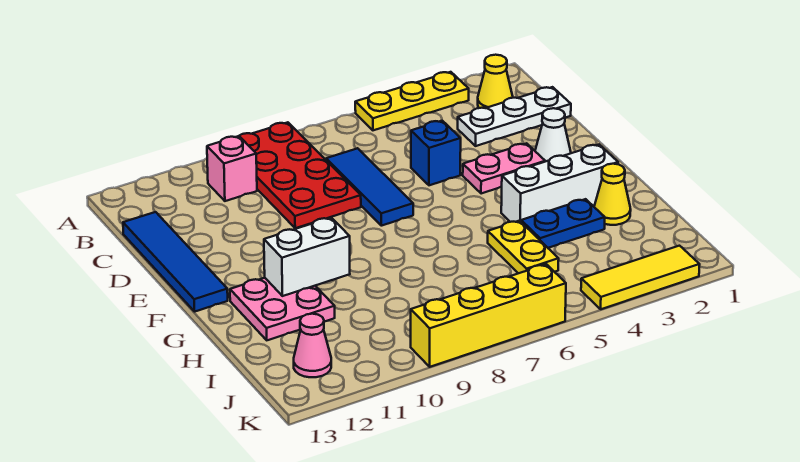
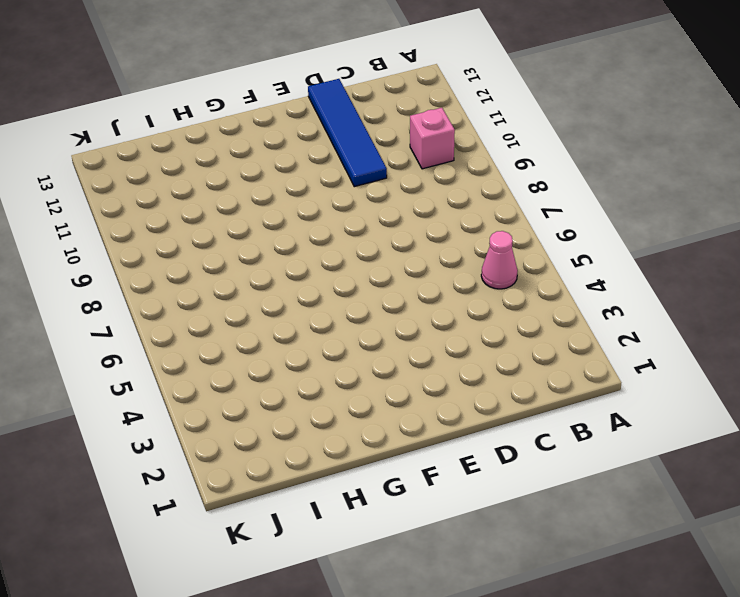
pink 1x1 cone [481,231,518,289] -> pink 1x1 cone moved to [294,314,331,377]
blue 1x4 tile [308,79,387,187] -> blue 1x4 tile turned to [123,212,228,311]
none -> yellow 1x3 plate [355,72,469,130]
none -> red 2x4 plate [239,122,361,228]
none -> yellow 1x1 cone [478,55,513,108]

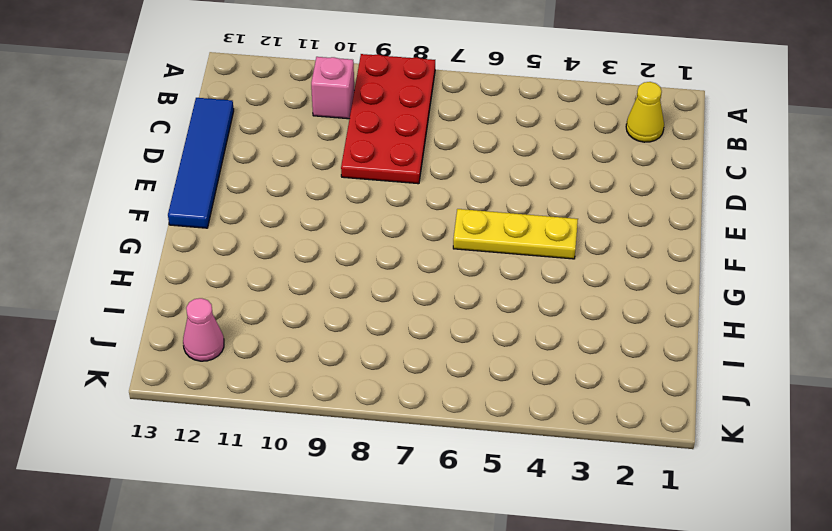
yellow 1x3 plate [453,209,578,259] -> yellow 1x3 plate moved to [355,72,469,130]
none -> white 1x3 plate [458,87,571,146]
none -> blue 1x3 tile [326,148,413,226]
none -> blue 1x1 brick [411,121,461,185]

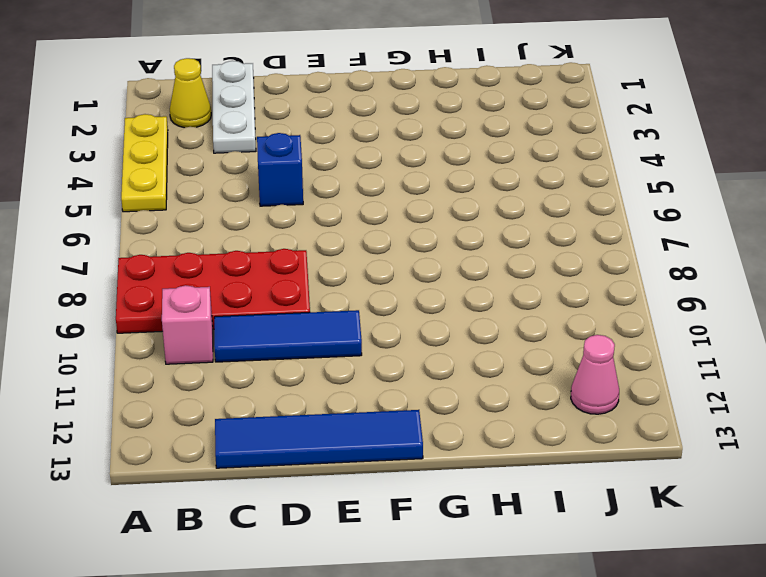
blue 1x3 tile [214,310,362,362] -> blue 1x3 tile moved to [326,148,413,226]
none -> white 1x1 cone [535,108,571,161]
none -> pink 1x2 plate [463,143,545,194]
none -> white 1x3 brick [501,145,618,222]

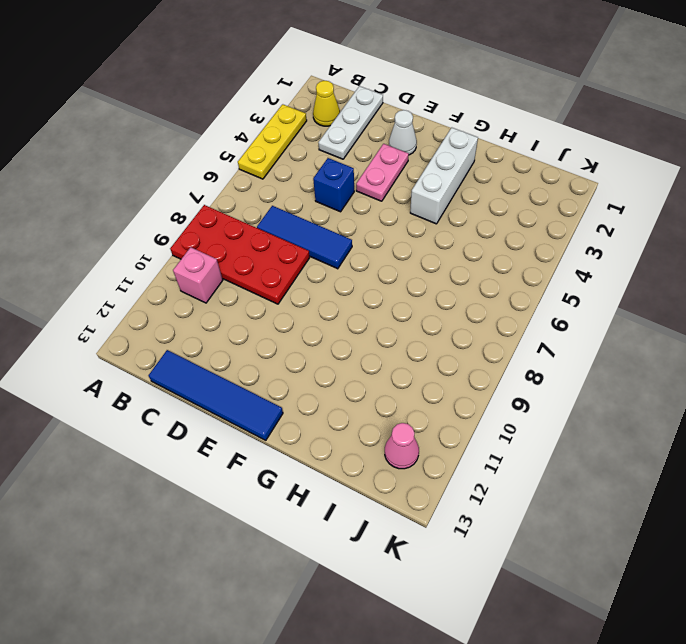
none -> pink 2x2 plate [230,278,335,340]
none -> yellow 1x1 cone [594,164,631,225]
none -> blue 1x2 plate [521,199,605,248]

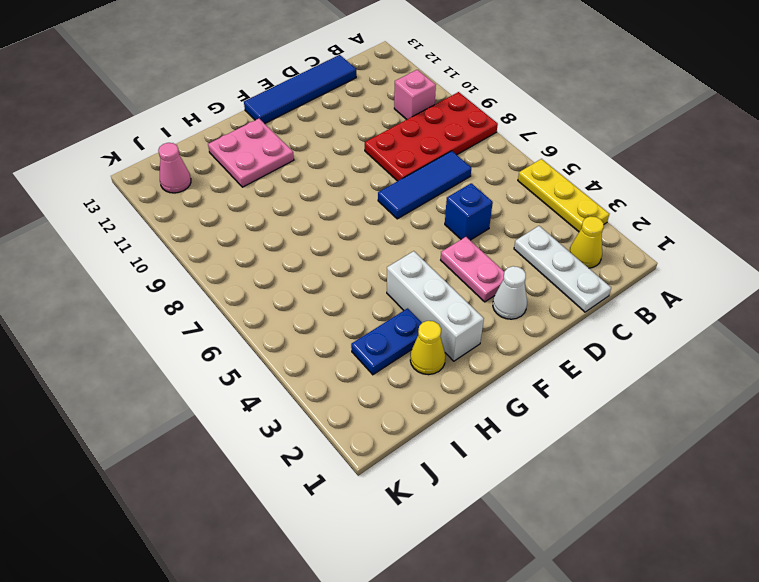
blue 1x2 plate [351,308,422,375] -> blue 1x2 plate turned to [521,199,605,248]
none -> yellow 1x2 plate [488,221,559,273]
none -> yellow 1x3 tile [581,246,700,309]
none -> yellow 1x4 brick [411,264,566,367]

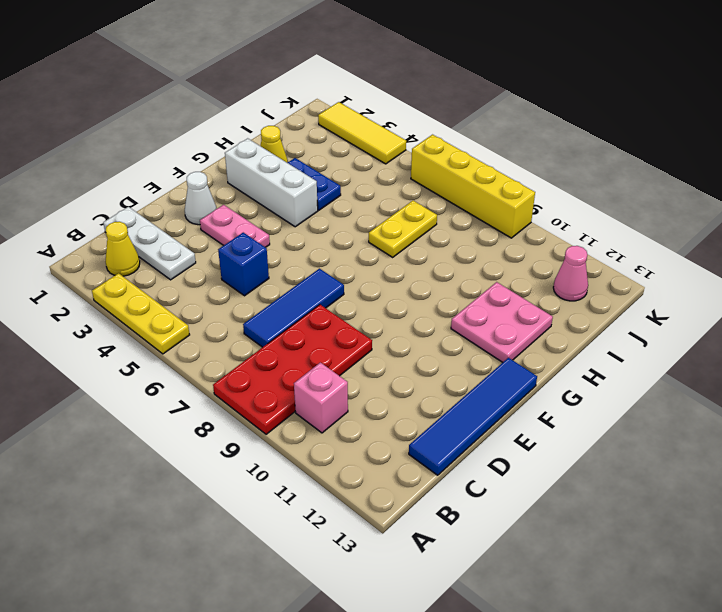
yellow 1x2 plate [369,201,437,257] -> yellow 1x2 plate moved to [488,221,559,273]
none -> white 1x2 brick [264,218,350,296]

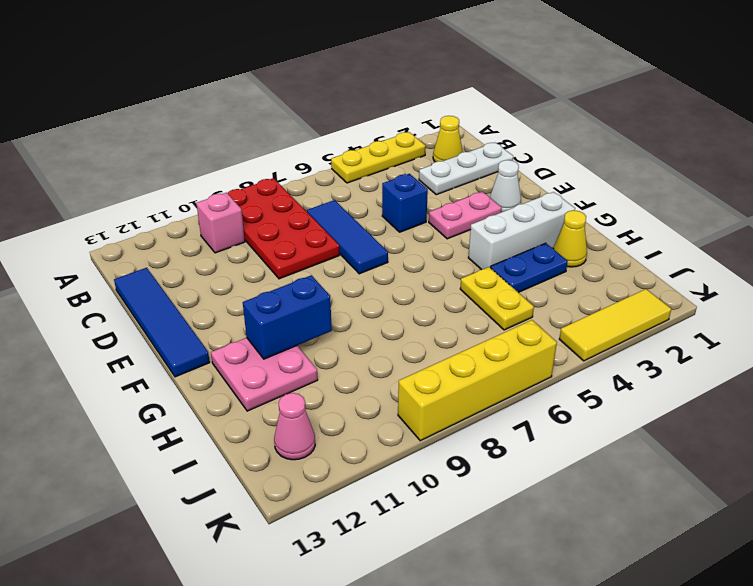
blue 1x2 brick [243,275,332,359] -> white 1x2 brick [264,218,350,296]

